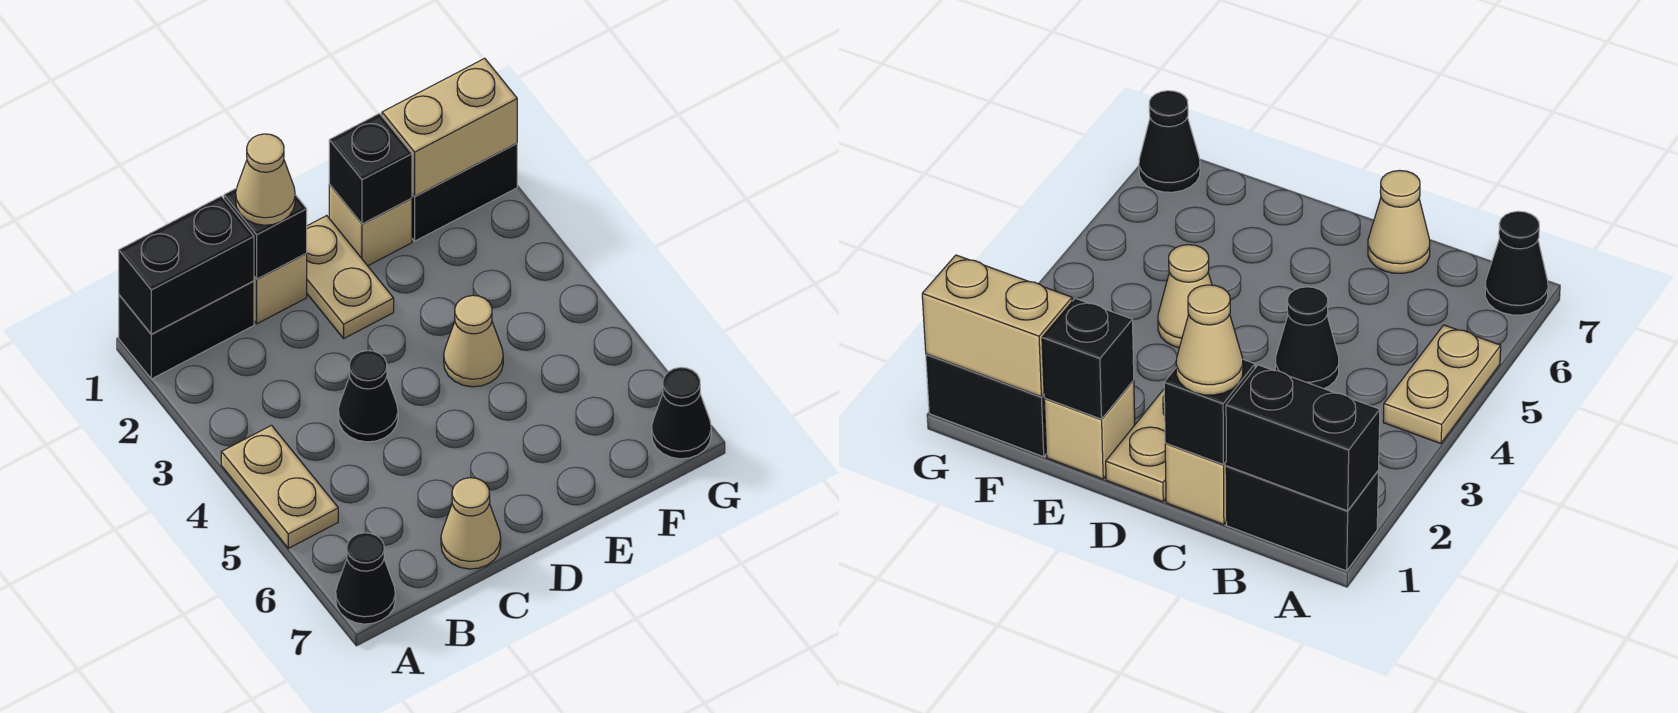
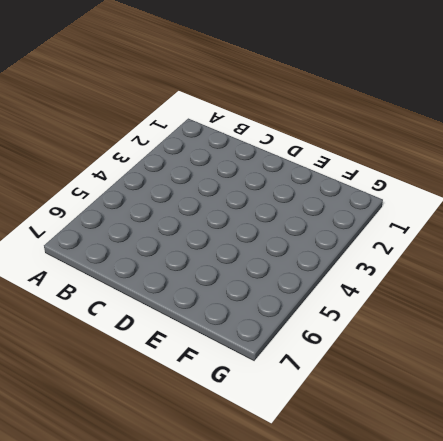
none -> black 1x2 brick [119,281,254,379]
none -> tan 1x2 plate [221,425,338,548]
none -> black 1x1 cone [336,533,395,624]

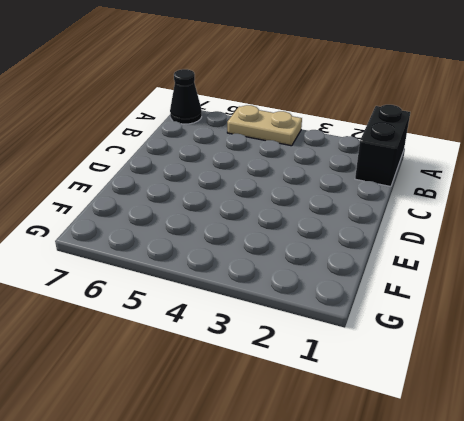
none -> tan 1x1 brick [254,253,307,324]
none -> black 1x1 cone [338,351,398,442]
none -> tan 1x1 cone [441,478,501,569]

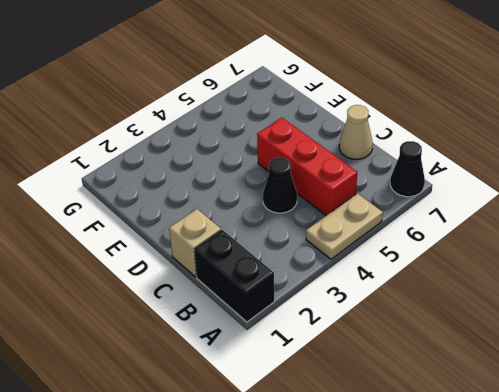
red 1x3 brick [257,118,357,215] -> none
none -> tan 1x2 plate [307,216,394,338]
none -> tan 1x1 brick [329,185,412,266]
none -> tan 1x1 cone [444,295,503,387]

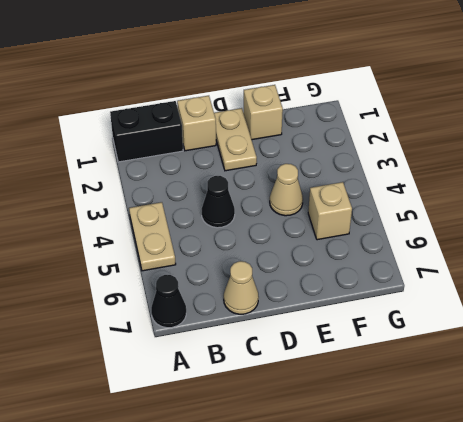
tan 1x1 brick [308,182,352,240] -> none
none -> black 1x2 brick [412,144,517,241]
none -> black 1x1 cone [652,367,711,459]
none -> black 1x2 brick [119,196,254,334]

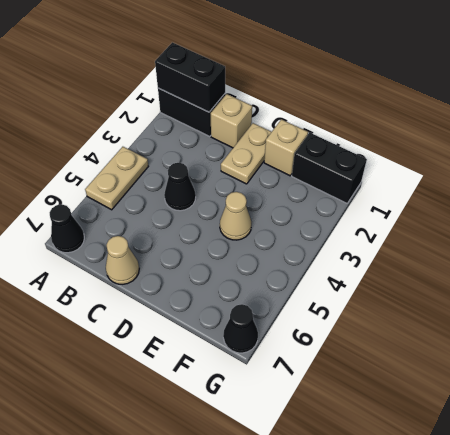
none -> black 1x1 brick [224,188,307,279]
none -> black 1x1 brick [329,114,412,224]
none -> tan 1x2 brick [382,58,517,196]

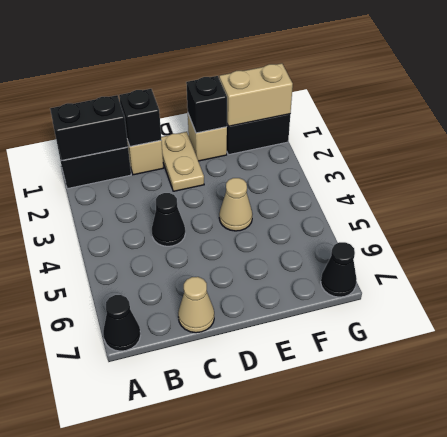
none -> tan 1x2 plate [221,425,338,548]
none -> tan 1x1 cone [236,134,295,225]

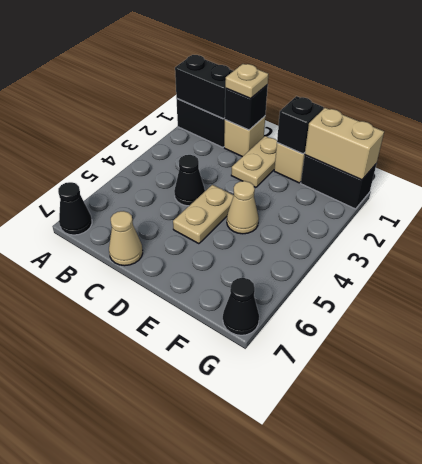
tan 1x1 plate [225,64,268,98] -> tan 1x1 cone [236,134,295,225]
tan 1x2 plate [173,185,234,244] -> tan 1x2 plate moved to [221,425,338,548]

